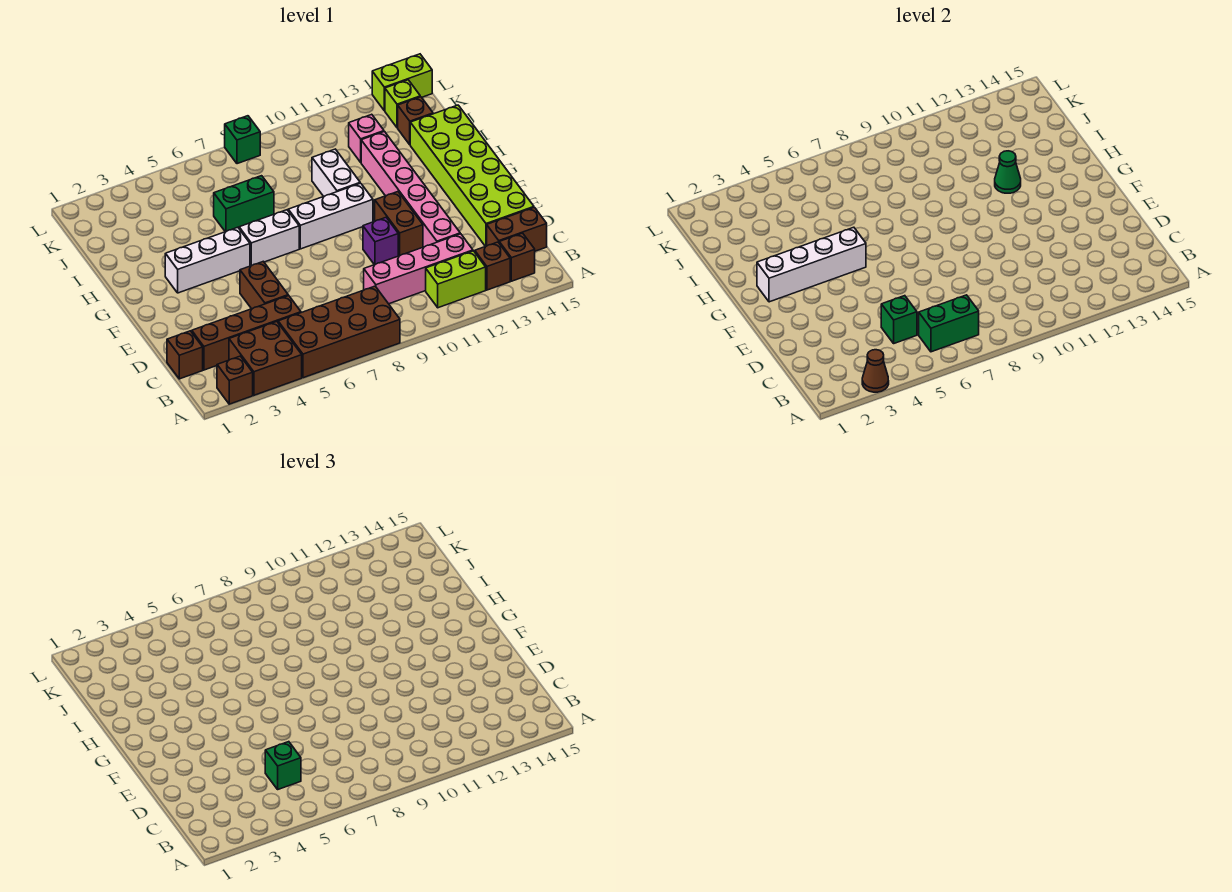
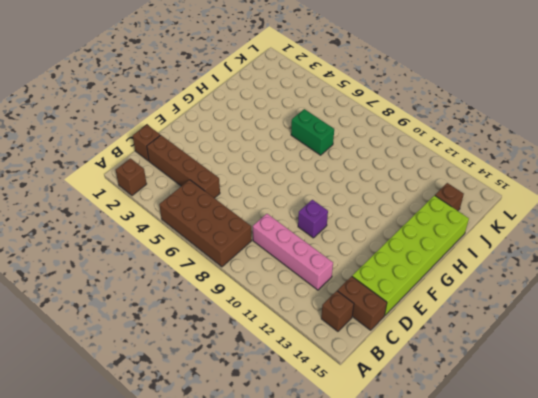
none -> brown 2x2 brick [229,322,302,395]
none -> lime 1x2 brick [426,251,486,308]
none -> brown 1x1 brick [475,242,510,290]
none -> brown 1x2 brick [240,262,288,309]

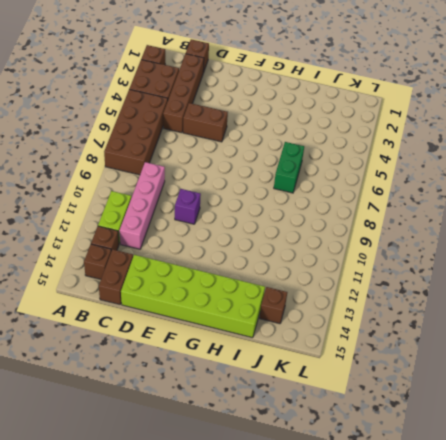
none -> pink 1x6 brick [361,132,460,247]
none -> brown 1x2 brick [375,192,423,256]
none -> white 1x3 brick [165,227,250,293]
none -> white 1x2 brick [239,210,299,266]

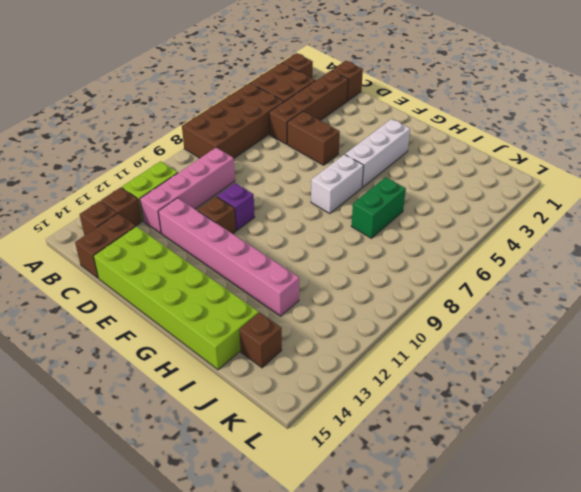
brown 1x1 brick [198,197,236,234] -> brown 1x2 brick [375,192,423,256]
none -> white 1x3 brick [288,183,373,249]
none -> white 1x2 brick [312,149,360,196]
none -> pink 1x1 brick [349,114,384,162]
none -> lime 1x1 brick [385,80,420,128]

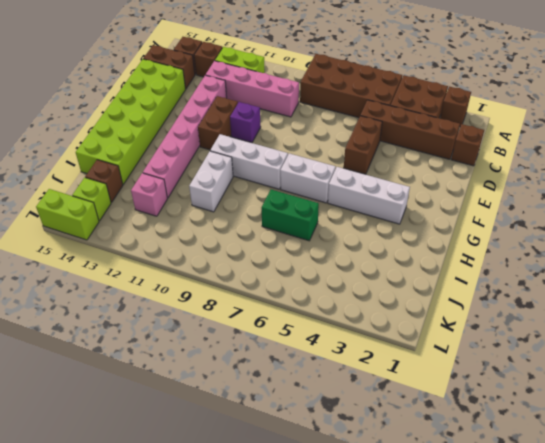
none -> green 1x1 brick [225,116,260,164]
none -> brown 1x1 cone [862,350,889,392]
none -> green 1x2 brick [919,295,979,352]
none -> green 1x1 brick [881,296,917,343]

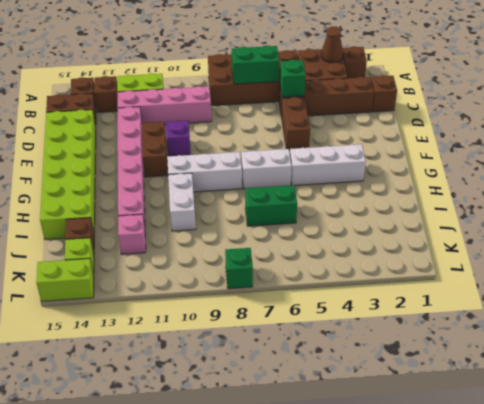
none -> white 1x4 brick [757,227,866,302]
none -> green 1x1 cone [995,151,1021,193]
none -> green 1x1 brick [265,742,301,789]

